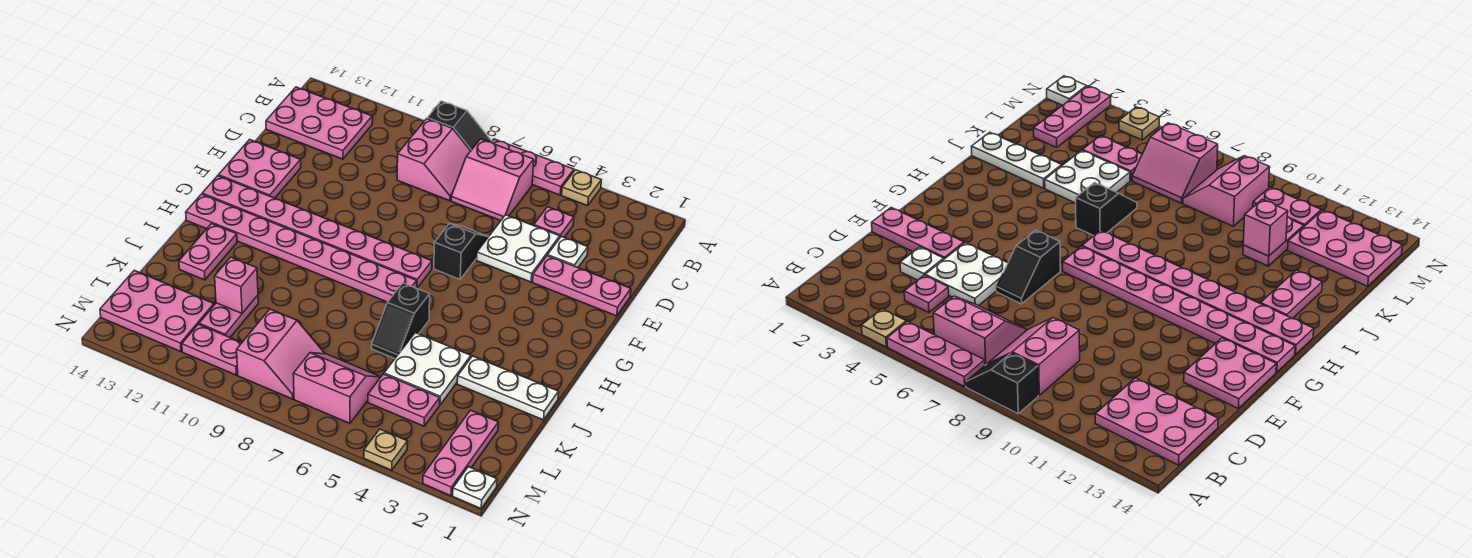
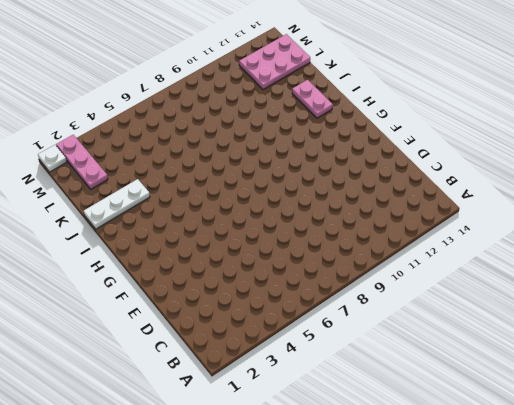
none -> tan 1x1 plate [562,170,601,206]
none -> pink 1x3 plate [492,139,574,195]
none -> black 1x2 slope [427,101,492,151]

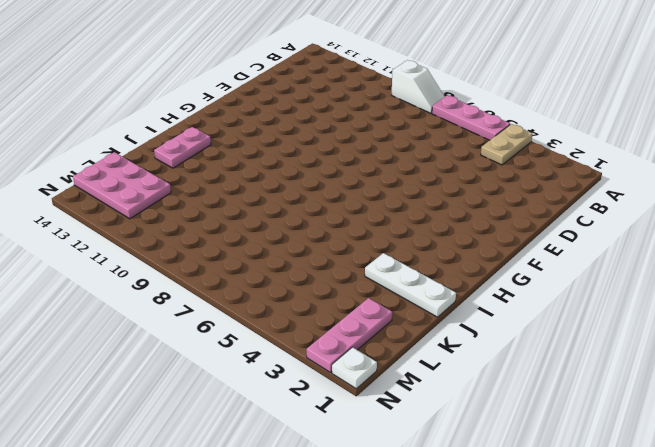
tan 1x2 plate [481,124,532,165] -> tan 1x1 plate [562,170,601,206]
white 1x2 slope [392,60,445,113] -> black 1x2 slope [427,101,492,151]
none -> pink 2x2 slope [451,139,534,220]
none -> pink 2x2 slope [397,119,470,201]
none -> pink 2x3 plate [266,87,372,159]

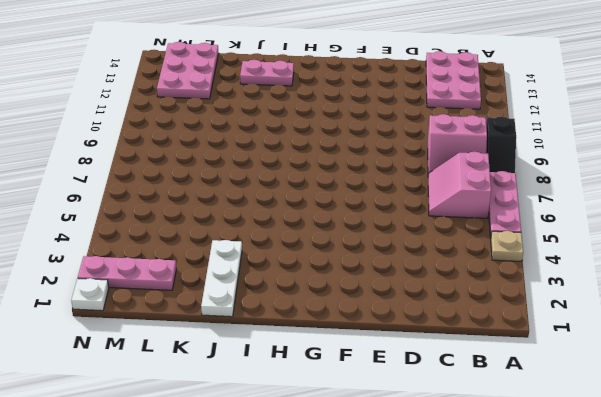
none -> pink 1x1 plate [534,207,574,237]
none -> white 1x1 plate [547,236,588,268]
none -> white 2x2 plate [477,215,560,282]

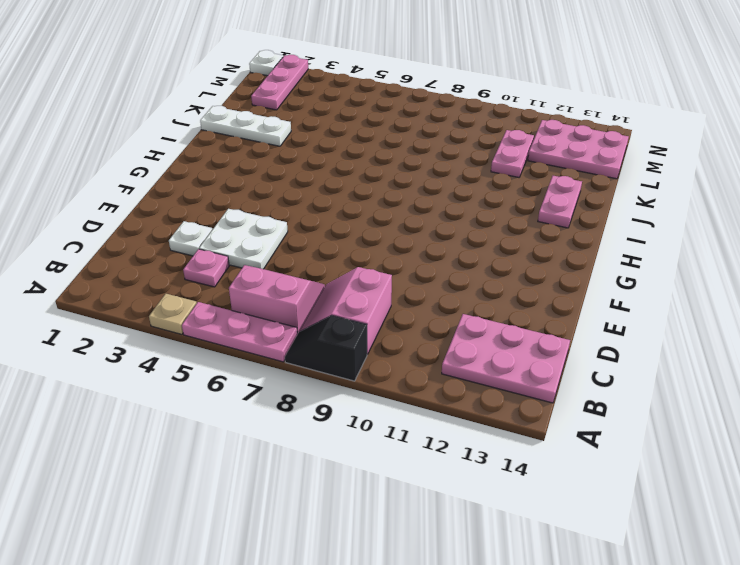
none -> pink 1x3 plate [533,256,631,316]
none -> black 1x2 slope [434,224,488,279]
none -> pink 2x2 plate [218,140,301,198]

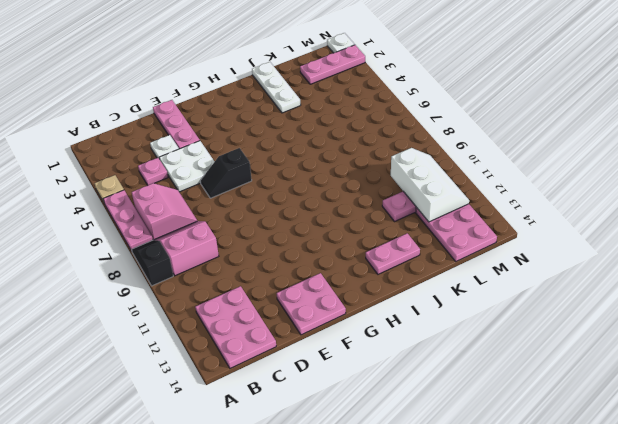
white 2x3 slope [391,148,469,222] -> none
none -> pink 1x8 plate [202,176,432,288]
none -> pink 1x8 plate [186,194,417,302]
none -> black 1x2 slope [372,283,430,358]

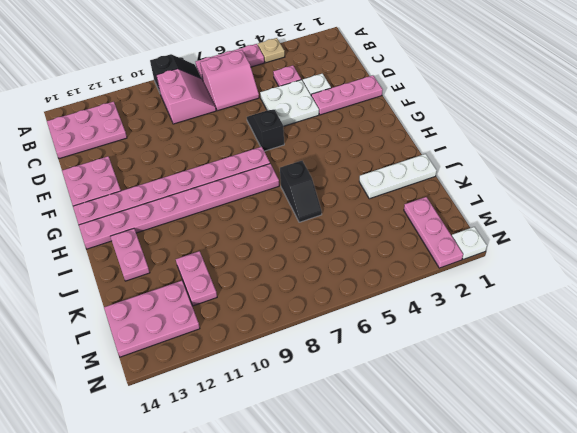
none -> white 2x2 plate [384,333,471,405]
none -> pink 1x2 plate [368,374,440,426]
none -> pink 2x2 slope [293,353,381,423]

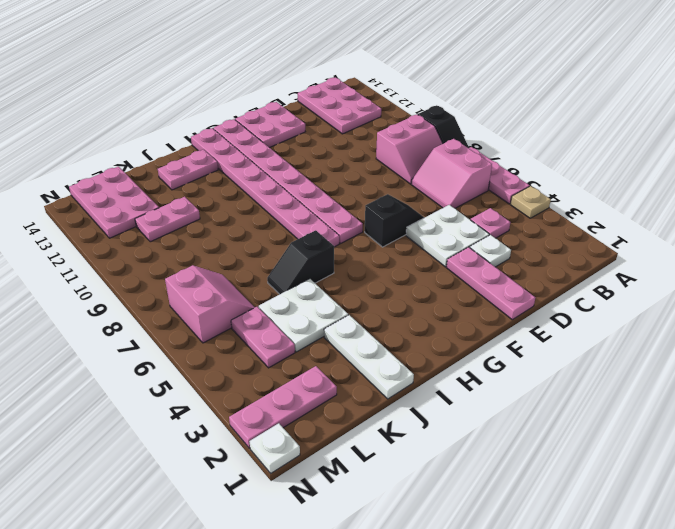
none -> pink 2x2 slope [237,309,325,399]
none -> pink 1x2 plate [182,324,242,375]
none -> tan 1x1 plate [364,429,408,470]

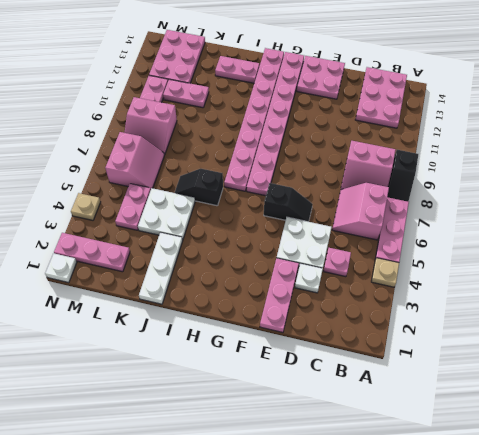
none -> pink 1x1 brick [215,257,258,313]

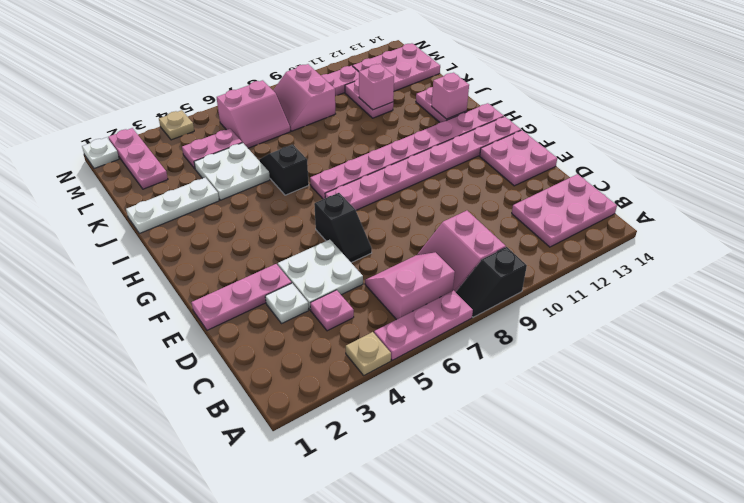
pink 1x1 brick [432,73,469,119] -> none

